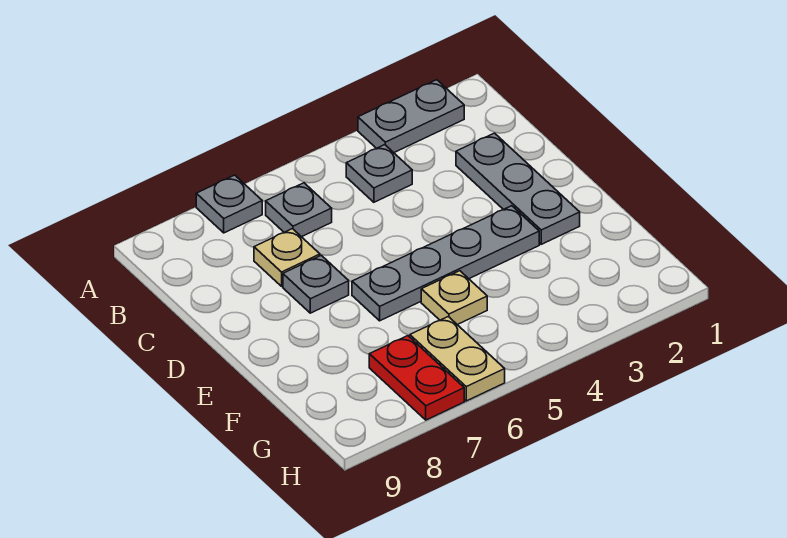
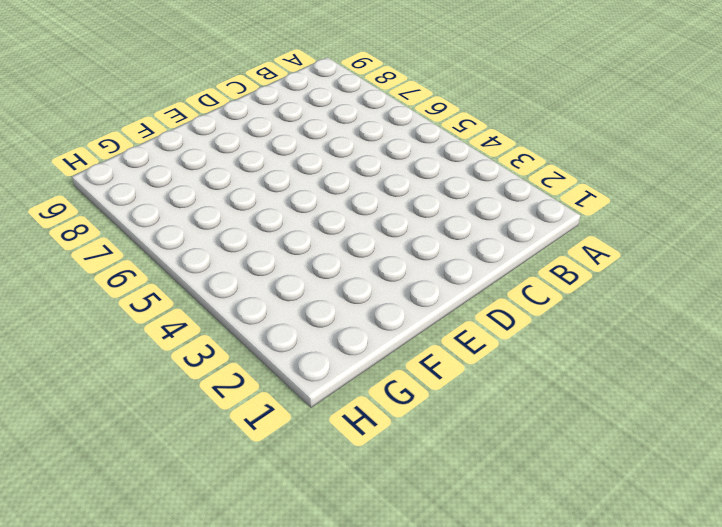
none -> grey 1x2 plate [358,80,464,153]
none -> grey 1x1 plate [196,175,262,233]

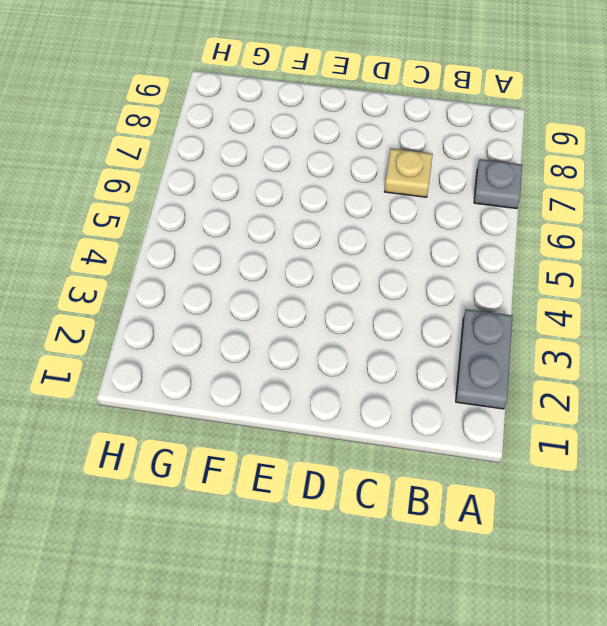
none -> grey 1x1 plate [346,145,412,202]
none -> grey 1x1 plate [266,183,332,237]

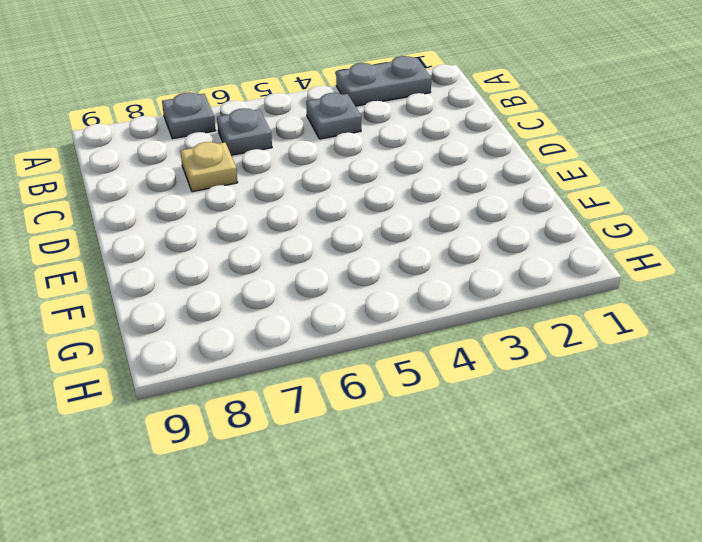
none -> grey 1x3 plate [456,133,580,244]
none -> grey 1x1 plate [283,255,349,313]

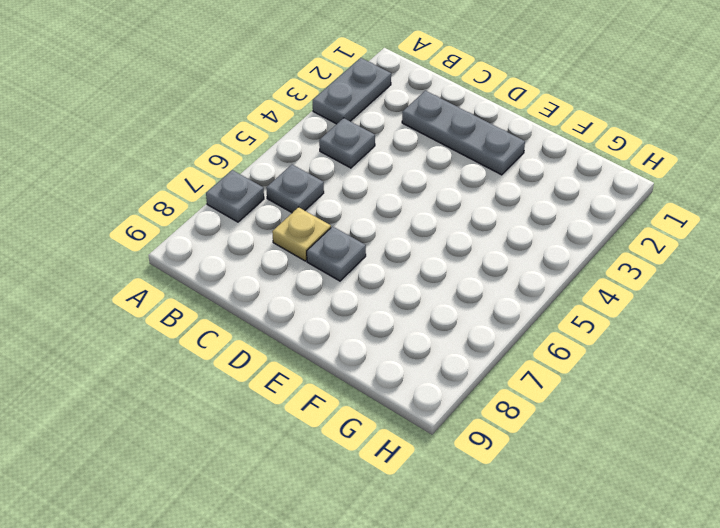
none -> grey 1x4 plate [352,206,539,321]
none -> tan 1x1 plate [421,271,487,325]

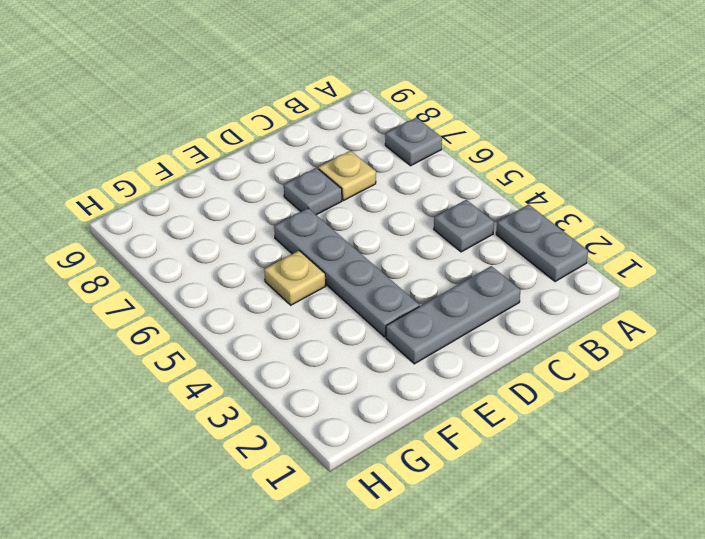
none -> grey 1x1 plate [266,183,332,237]
none -> tan 1x2 plate [410,317,505,401]

